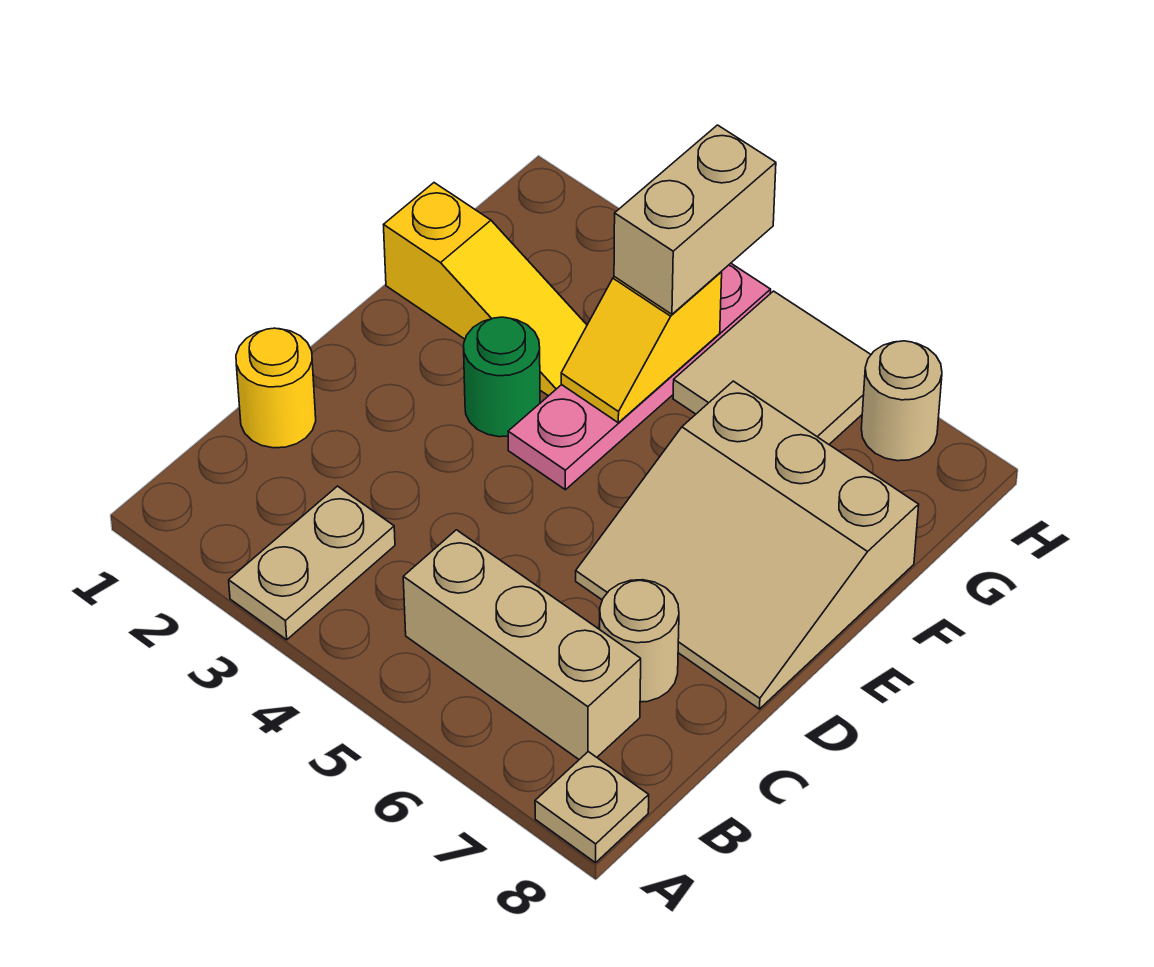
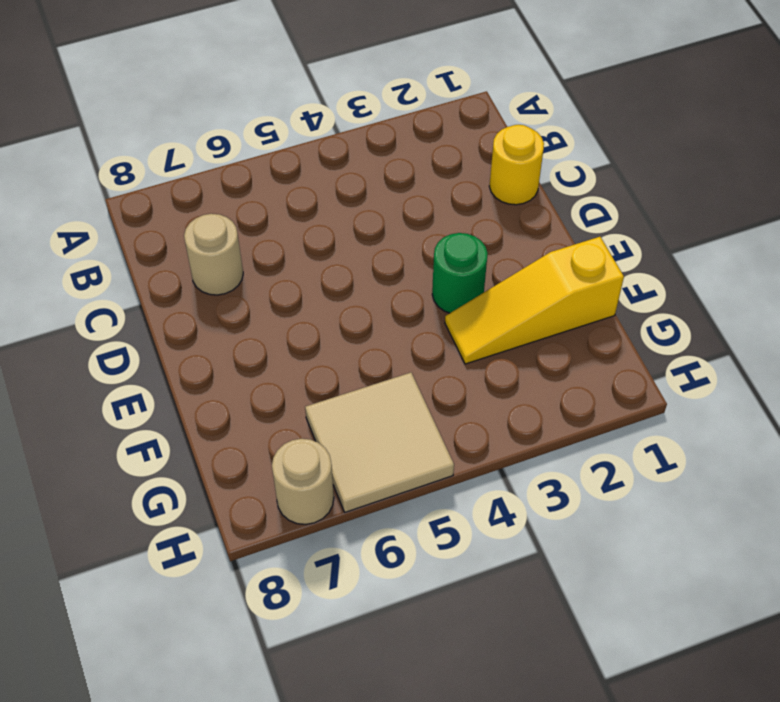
none -> tan 1x2 plate [229,486,395,640]
none -> tan 1x1 plate [535,752,649,863]
none -> tan 1x3 brick [403,530,641,759]

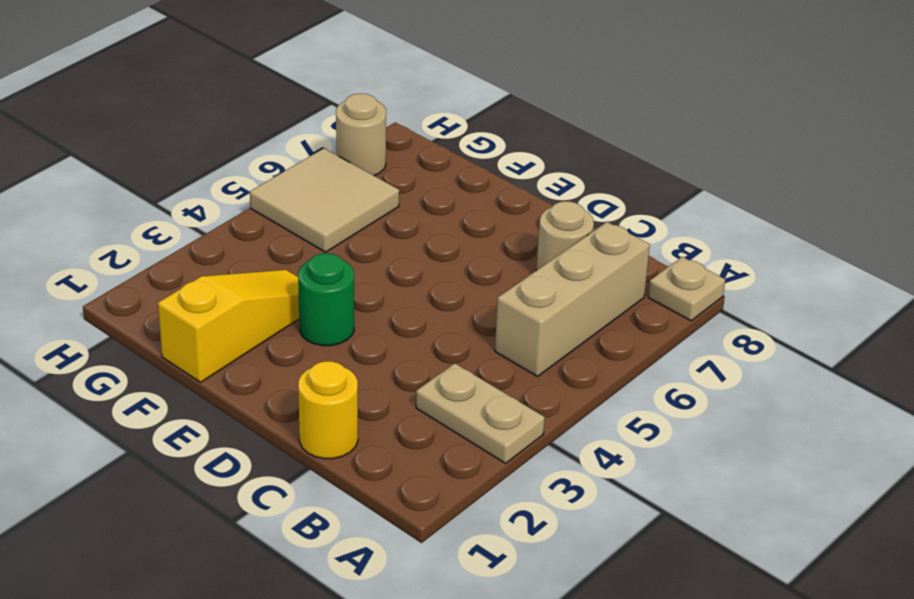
none -> tan 3x3 slope [576,381,919,709]
none -> pink 1x4 plate [508,263,771,490]
none -> yellow 1x2 slope [561,272,722,423]

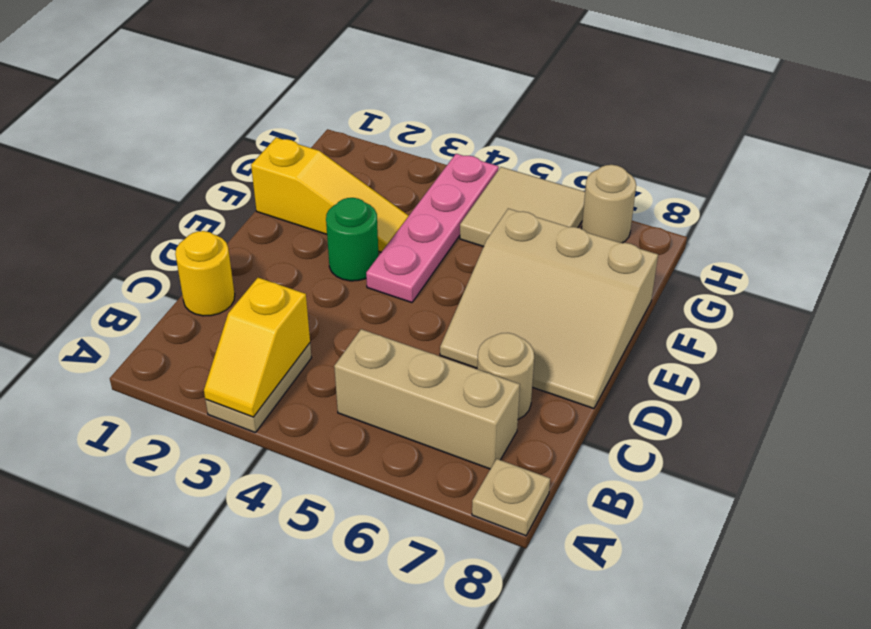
yellow 1x2 slope [204,278,310,417] -> yellow 1x2 slope moved to [561,272,722,423]
none -> tan 1x2 brick [614,125,776,314]

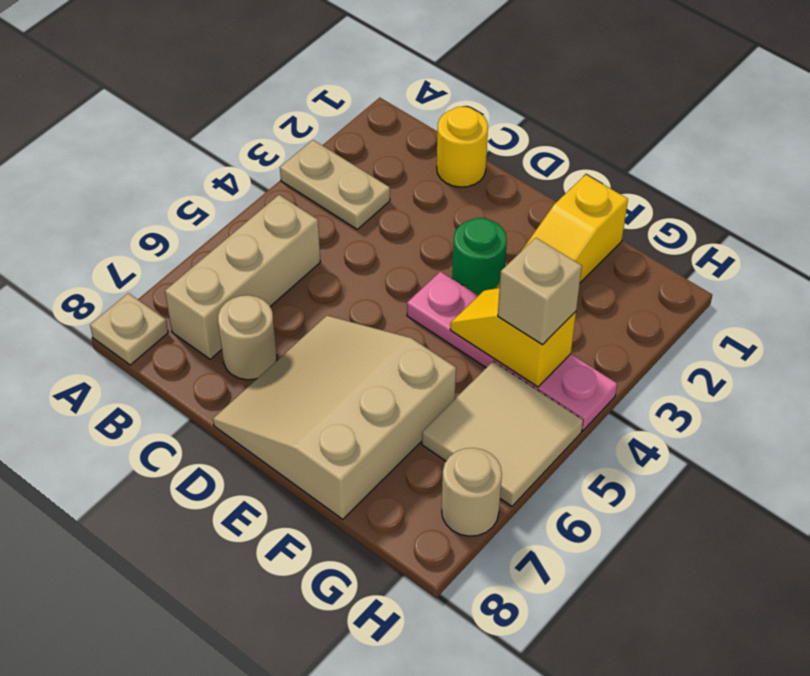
tan 1x1 brick [498,238,582,345] -> tan 1x2 brick [614,125,776,314]

